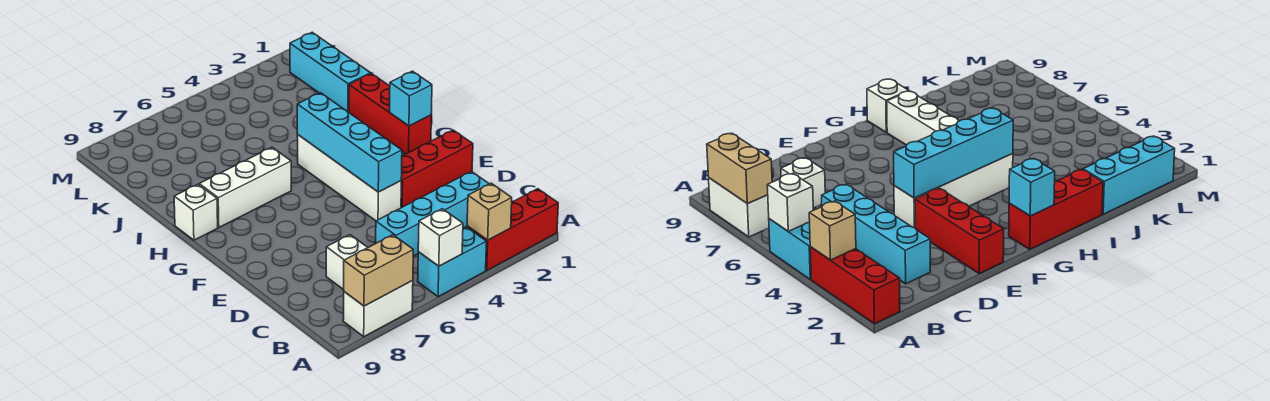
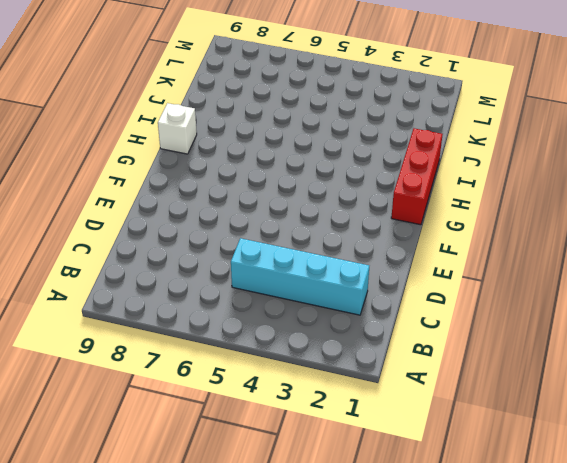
none -> red 1x3 brick [467,189,558,270]
none -> cyan 1x2 brick [418,227,487,297]
none -> white 1x2 brick [343,281,413,337]

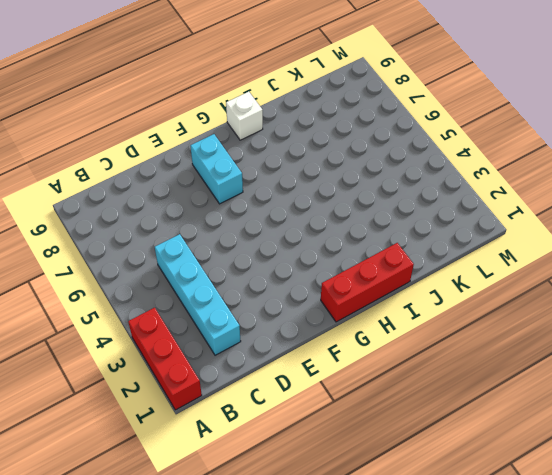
cyan 1x2 brick [191,134,243,204] -> cyan 1x2 brick moved to [418,227,487,297]
none -> white 1x2 brick [343,281,413,337]
none -> white 1x1 brick [326,235,368,290]
none -> red 1x3 brick [401,130,473,208]

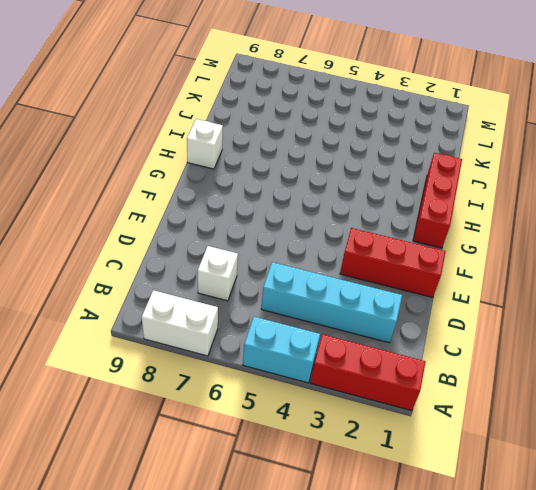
none -> white 1x4 brick [297,135,401,221]
none -> white 1x3 brick [199,147,291,227]
none -> cyan 1x3 brick [290,32,371,112]

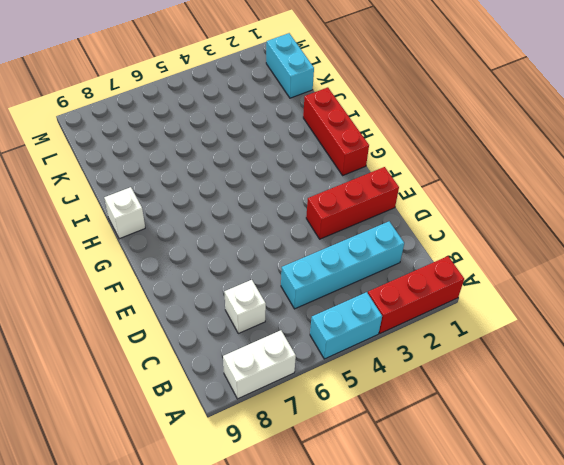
cyan 1x2 brick [266,33,314,98] -> cyan 1x3 brick [290,32,371,112]
none -> white 1x4 brick [297,135,401,221]
none -> white 1x3 brick [199,147,291,227]
none -> tan 1x1 brick [467,183,512,240]

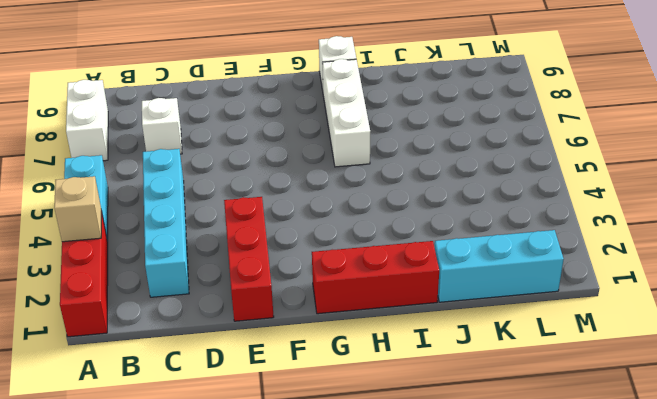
none -> white 1x4 brick [297,135,401,221]
none -> white 1x1 brick [418,209,463,266]
none -> tan 1x2 brick [344,235,413,306]

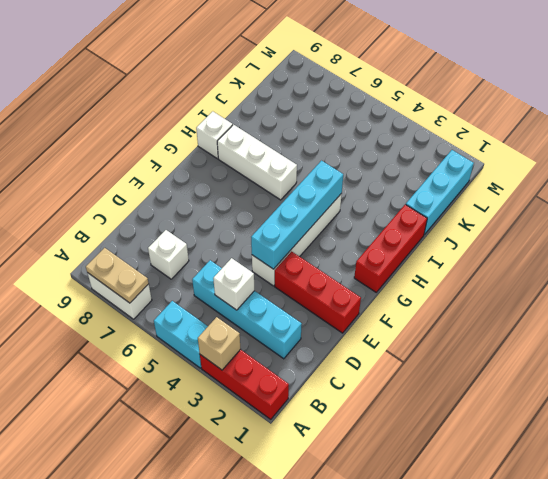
tan 1x2 plate [86,248,149,303] -> tan 1x2 brick [344,235,413,306]
white 1x1 brick [213,258,254,310] -> white 1x1 brick moved to [418,209,463,266]
none -> cyan 1x1 brick [390,71,432,126]

